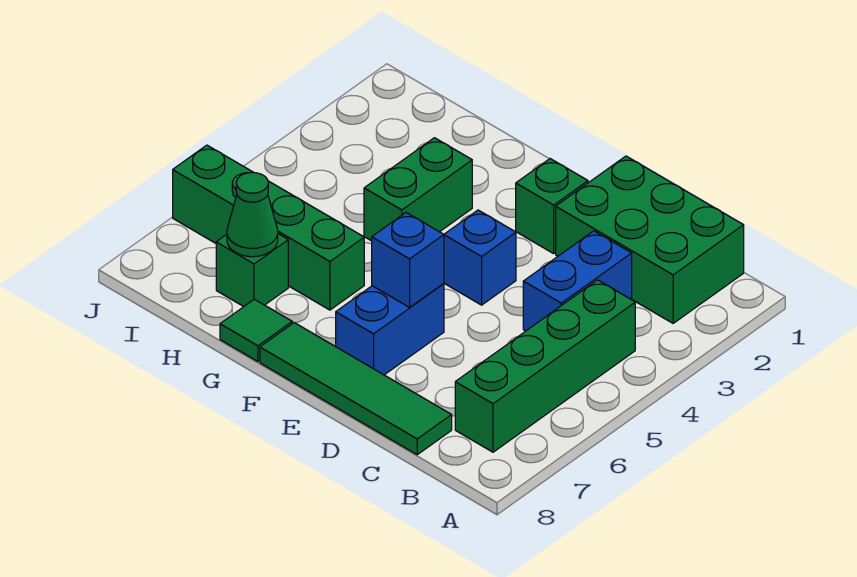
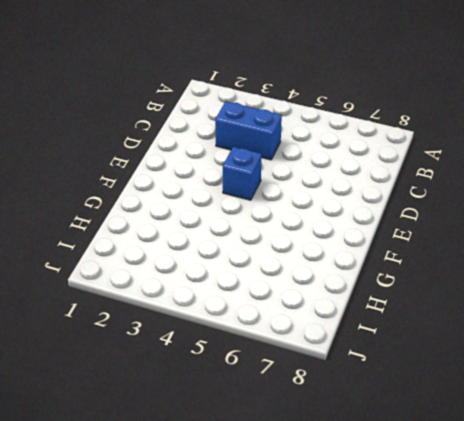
none -> green 2x3 brick [556,156,744,323]
none -> green 1x4 brick [455,280,635,452]
none -> green 1x4 tile [260,323,452,455]

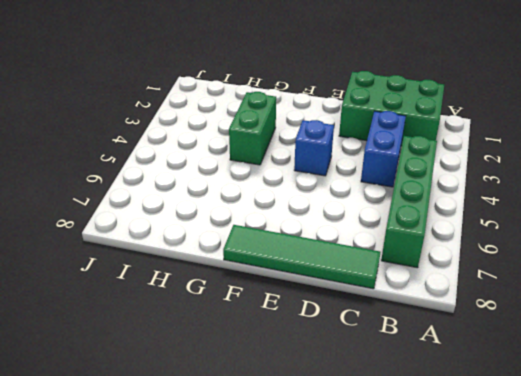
none -> green 1x1 brick [516,159,588,253]
none -> blue 1x2 brick [336,284,444,375]
none -> green 1x4 brick [173,145,364,310]

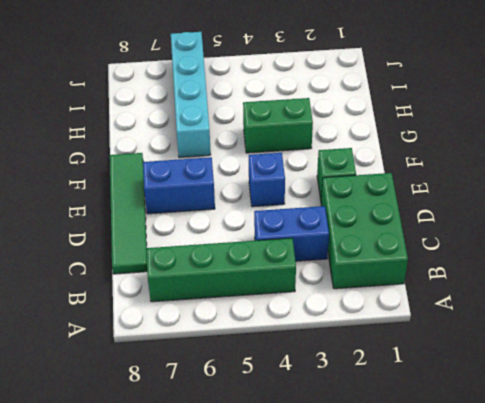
cyan 1x4 brick [171,32,211,157] -> green 1x4 brick [173,145,364,310]
none -> green 1x1 tile [220,299,292,362]
none -> green 1x1 brick [216,234,288,307]
none -> blue 1x1 brick [372,213,444,307]

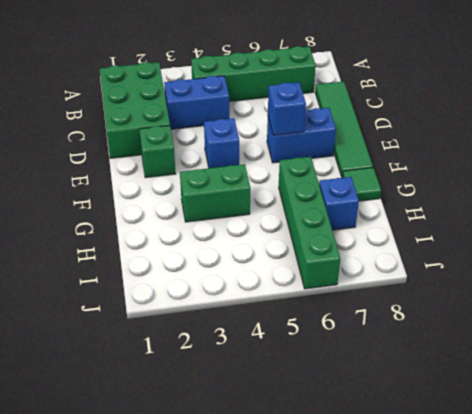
blue 1x1 brick [319,177,359,230] -> green 1x1 brick [216,234,288,307]
none -> green 1x1 cone [227,173,278,257]

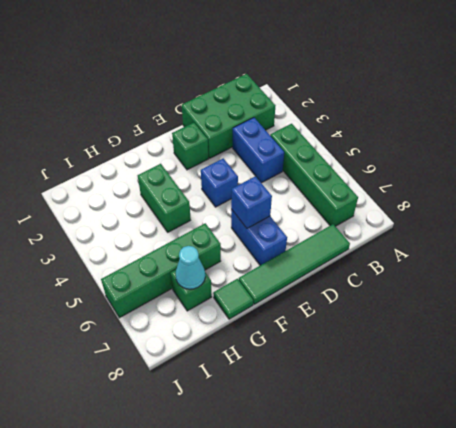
cyan 1x1 cone [176,246,205,289] -> green 1x1 cone [227,173,278,257]

